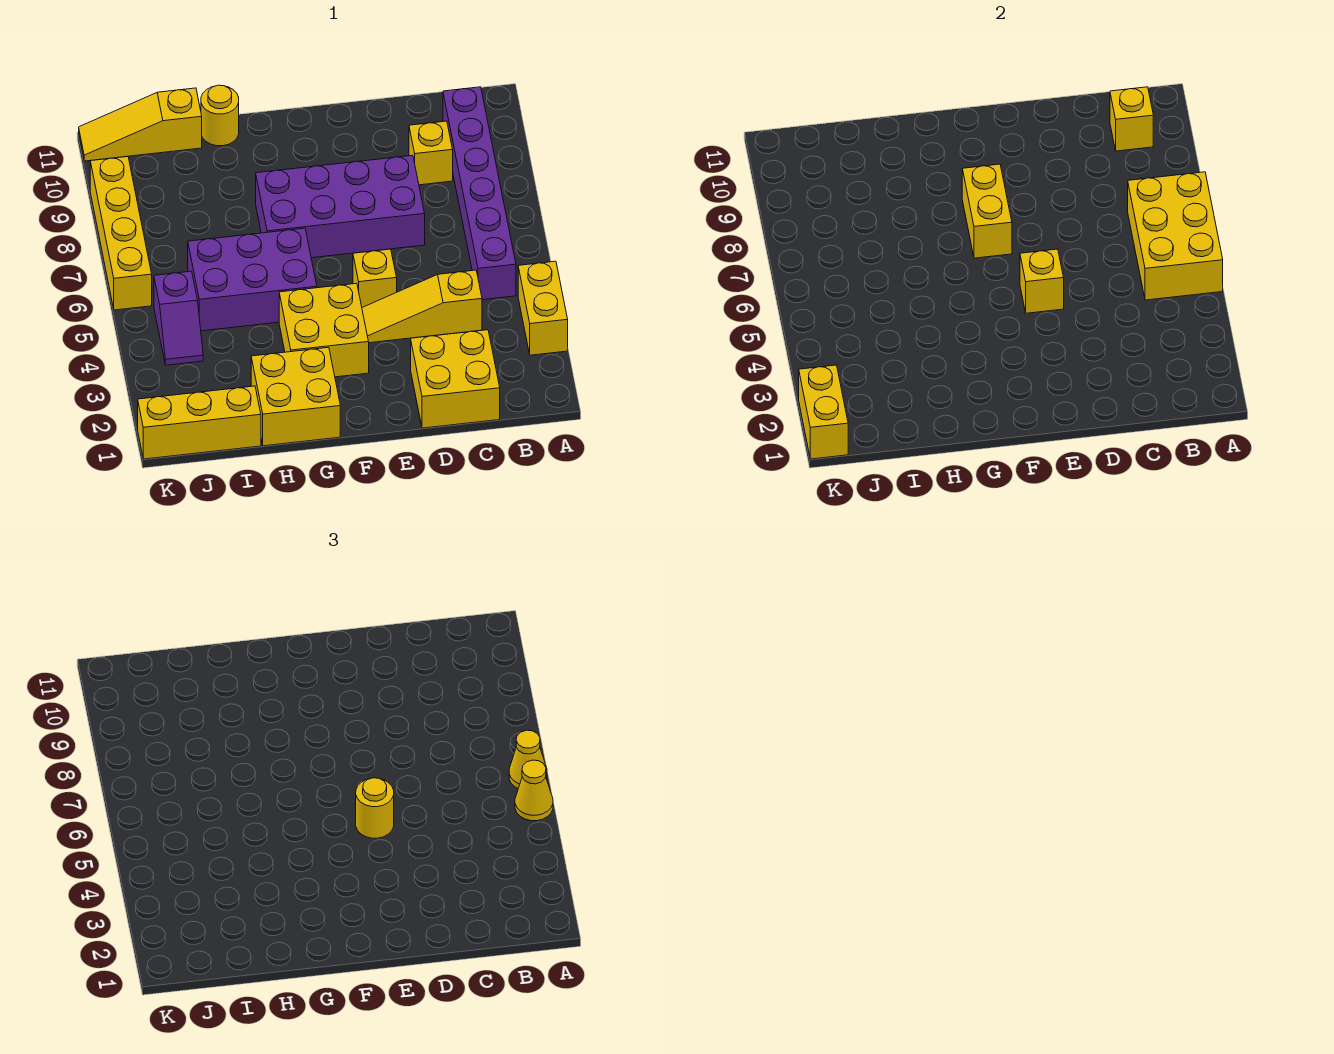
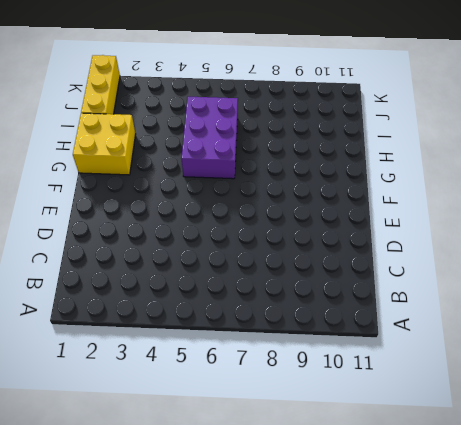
none -> yellow 1x2 brick [518,261,568,355]
none -> purple 1x6 brick [443,87,516,300]
none -> yellow 2x2 brick [411,330,500,428]

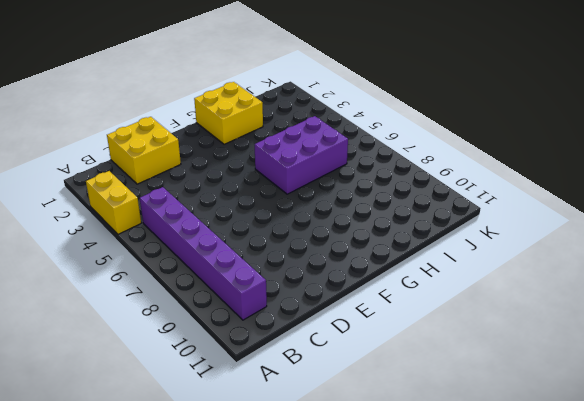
none -> yellow 1x3 slope [362,270,482,343]
none -> yellow 1x1 brick [409,121,453,185]
none -> purple 2x4 brick [256,155,425,258]

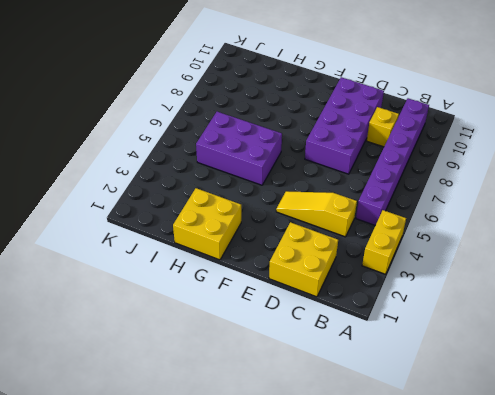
purple 2x4 brick [305,77,384,174] -> purple 2x4 brick turned to [256,155,425,258]
none -> yellow 1x1 brick [353,249,397,307]
none -> yellow 2x2 brick [279,283,369,377]
none -> yellow 1x1 round brick [201,85,239,146]

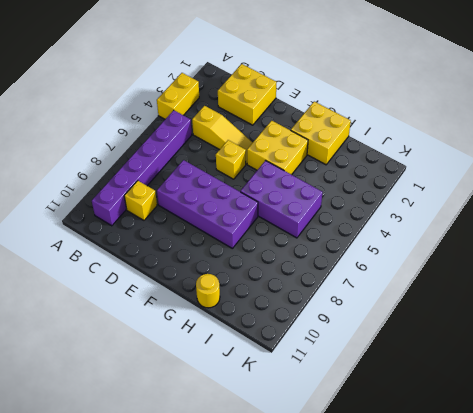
none -> yellow 1x3 brick [138,386,261,459]
none -> yellow 1x3 slope [79,88,202,161]
none -> purple 1x2 slope [154,271,203,365]

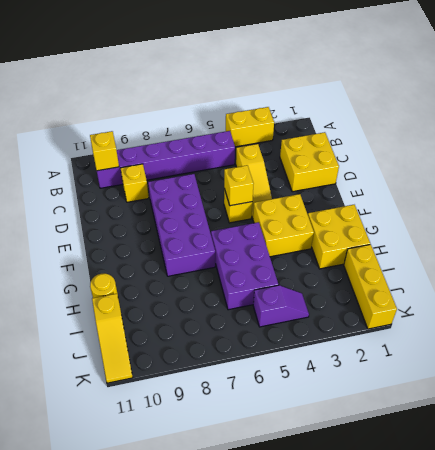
none -> yellow 1x4 brick [90,157,152,310]
none -> yellow 2x3 brick [1128,172,1223,300]
none -> yellow 1x2 brick [962,164,1012,258]

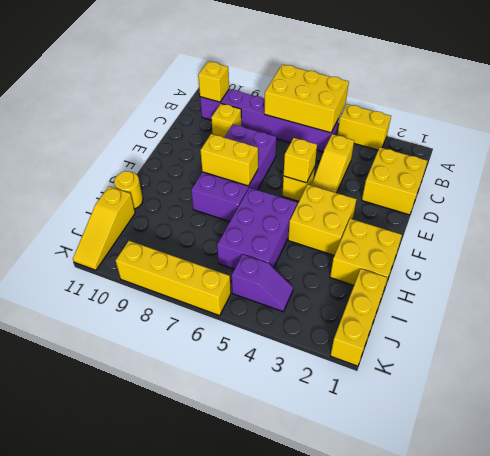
none -> yellow 1x2 brick [799,365,848,459]
none -> yellow 1x1 cone [515,760,553,821]
none -> yellow 1x1 cone [509,730,547,788]

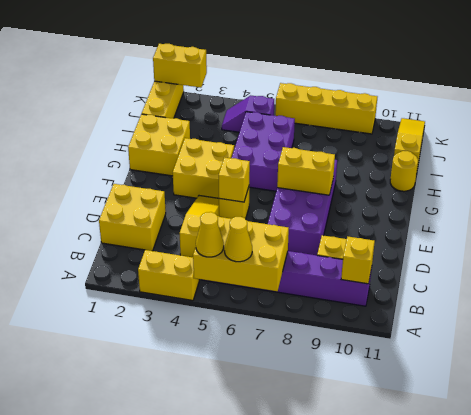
none -> yellow 1x1 round brick [356,778,394,838]

